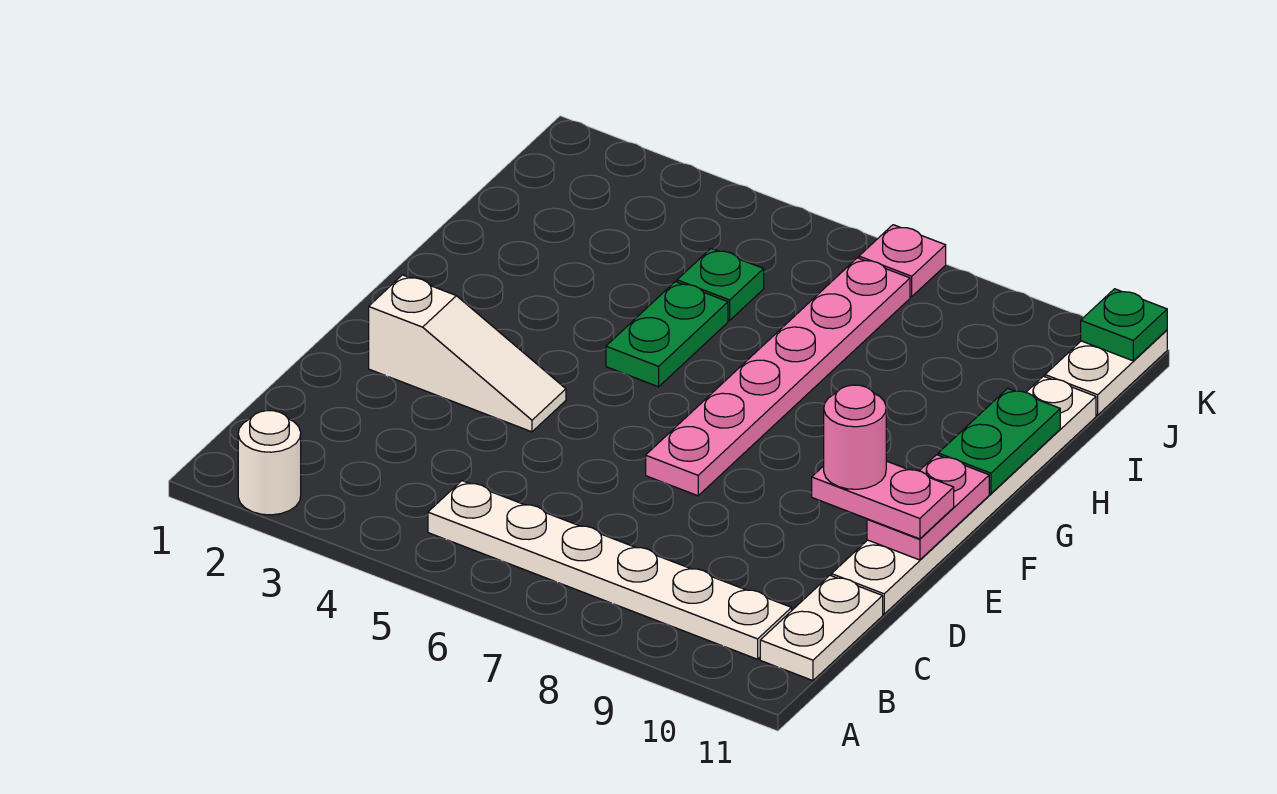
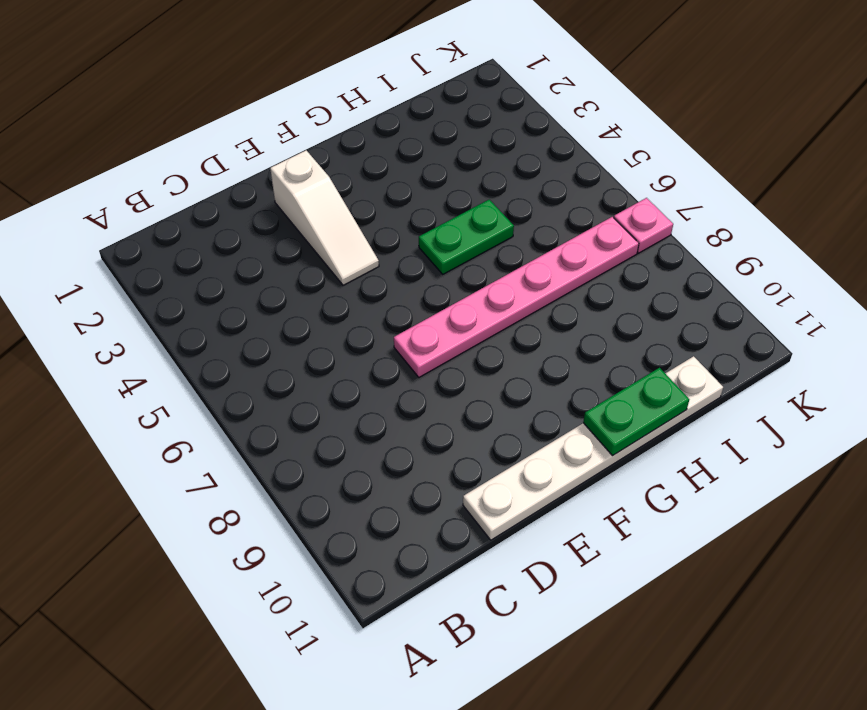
none -> white 1x1 round brick [238,411,301,515]
none -> white 1x6 plate [428,481,792,659]
none -> white 1x2 plate [760,576,883,681]

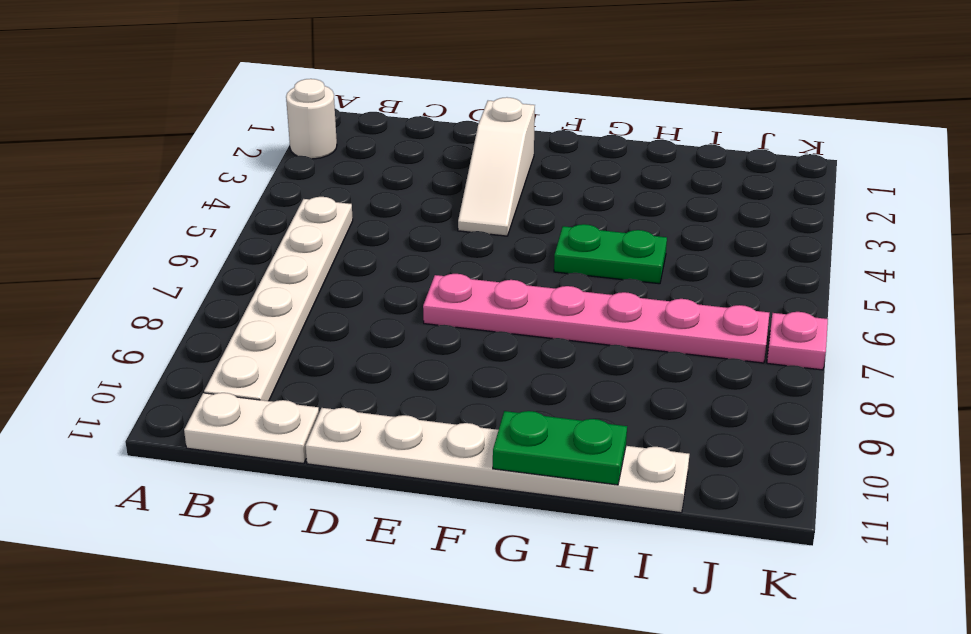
none -> green 1x1 plate [677,248,764,320]
none -> white 1x2 plate [1045,330,1167,415]
none -> pink 1x2 plate [867,455,989,560]

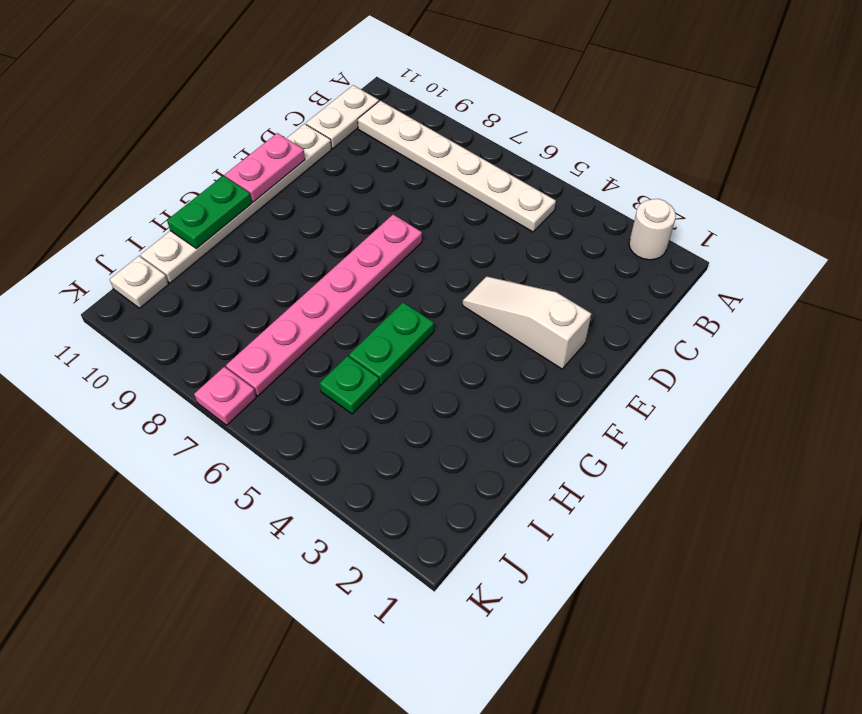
white 1x1 plate [110,256,168,308] -> white 1x2 plate [1045,330,1167,415]
none -> green 1x1 plate [1081,289,1167,361]
none -> pink 1x2 plate [812,461,954,539]
none -> pink 1x1 round brick [824,385,886,489]

